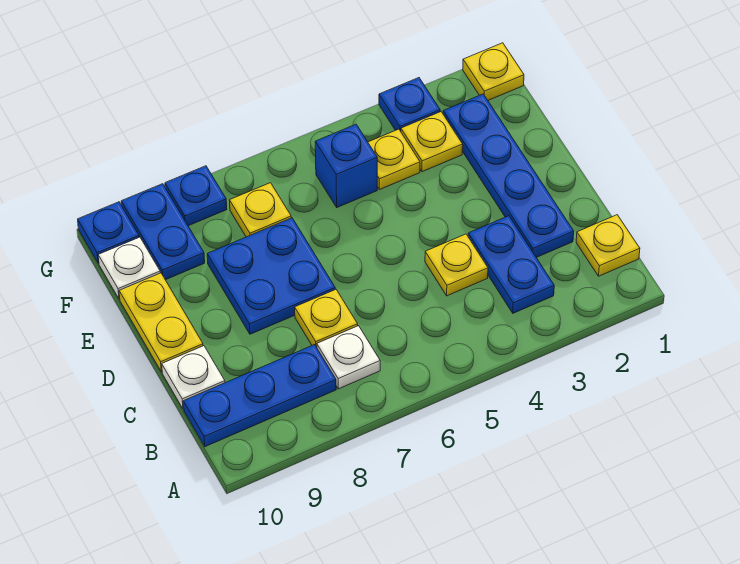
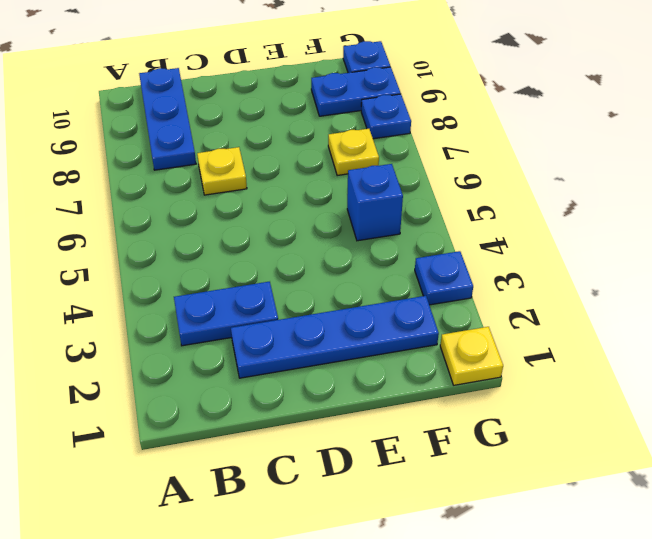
none -> yellow 1x1 plate [576,215,640,276]
none -> white 1x1 plate [317,326,380,389]
none -> yellow 1x1 plate [425,234,488,296]

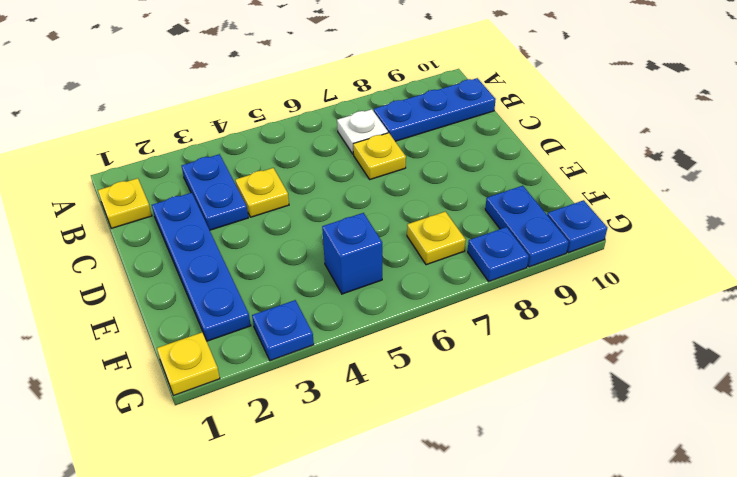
none -> white 1x1 plate [162,346,225,409]
none -> blue 2x2 plate [207,218,335,334]
none -> yellow 1x2 plate [119,273,203,372]

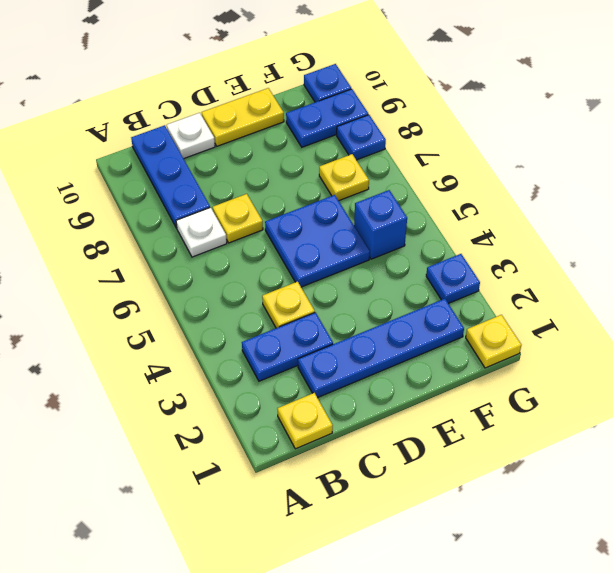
blue 2x2 plate [265,195,370,287] -> blue 2x2 plate moved to [207,218,335,334]
none -> yellow 1x1 plate [401,112,463,172]
none -> yellow 1x1 plate [368,129,420,190]
none -> white 1x1 plate [98,237,160,299]

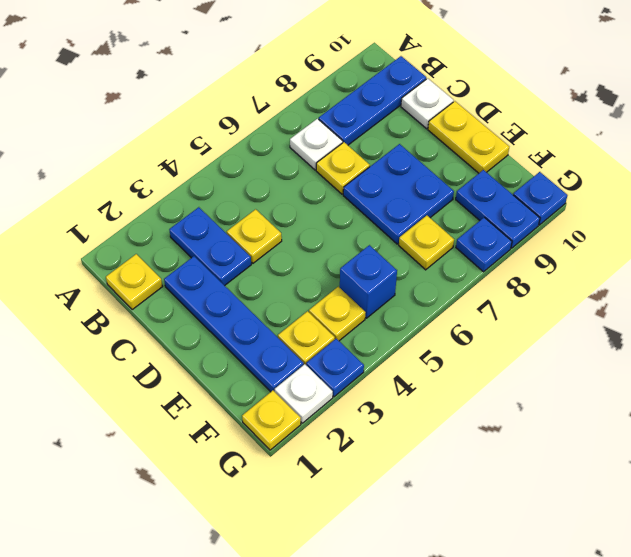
white 1x1 plate [275,364,333,423] -> white 1x1 plate moved to [98,237,160,299]

